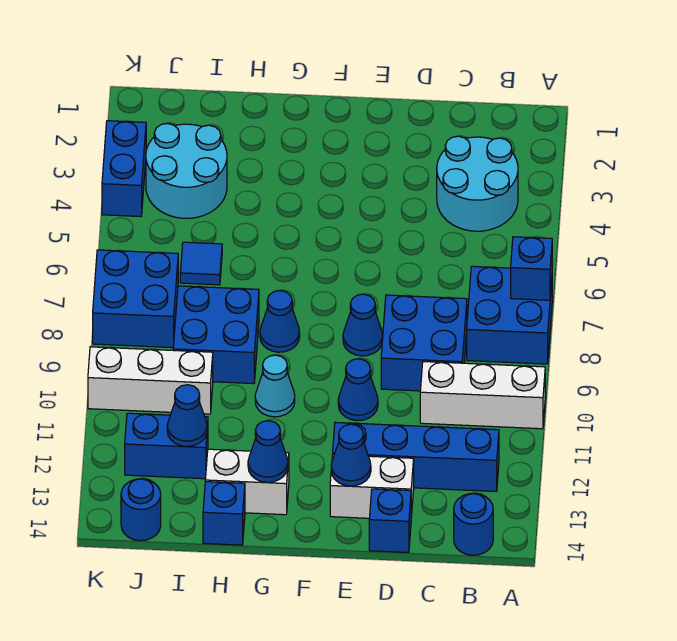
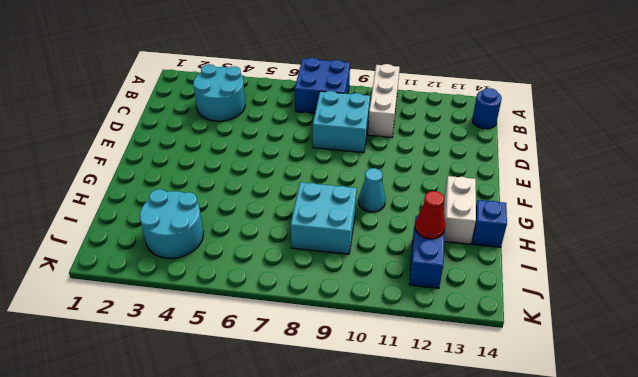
cyan 2x2 brick [313,91,370,153] -> blue 2x2 brick [381,295,467,391]
cyan 2x2 brick [291,182,357,254] -> blue 2x2 brick [173,286,259,384]
red 1x1 cone [415,191,445,239] -> blue 1x1 cone [167,385,207,446]
none -> blue 1x4 brick [333,422,499,492]
none -> white 1x2 brick [330,455,414,518]
none -> blue 1x1 brick [369,489,411,552]

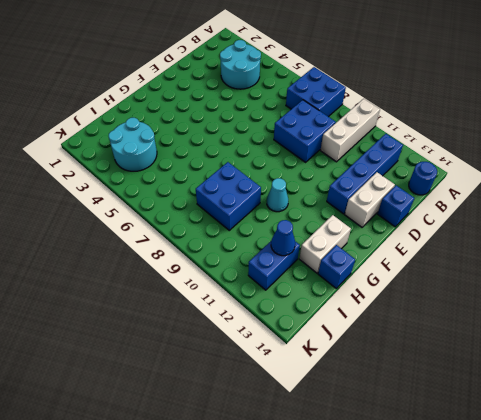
none -> blue 1x1 cone [343,294,383,356]
none -> blue 1x1 cone [338,359,378,421]
none -> blue 1x1 cone [260,291,300,352]

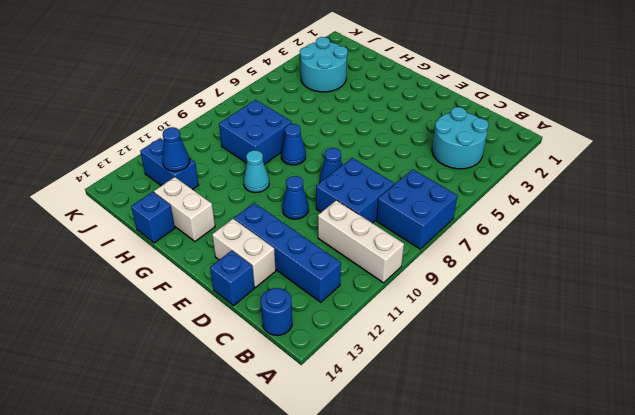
none -> blue 1x1 tile [180,242,222,285]
none -> white 1x3 brick [88,347,213,414]
none -> blue 2x2 brick [93,250,178,348]

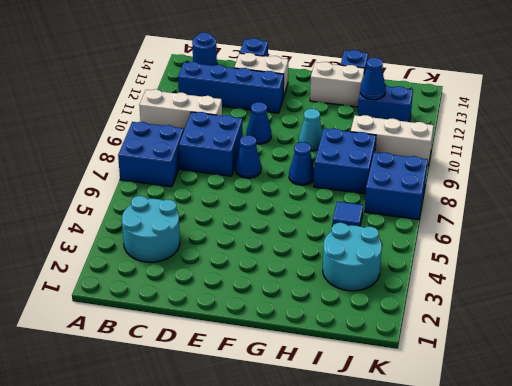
none -> blue 1x1 round brick [121,479,161,541]
none -> blue 1x2 brick [102,121,146,217]
none -> blue 1x1 brick [511,237,552,300]

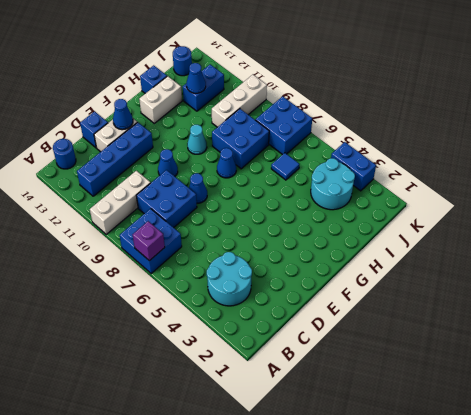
purple 1x1 brick [133,221,165,261] -> blue 1x1 brick [511,237,552,300]
none -> blue 1x1 cone [248,421,288,482]

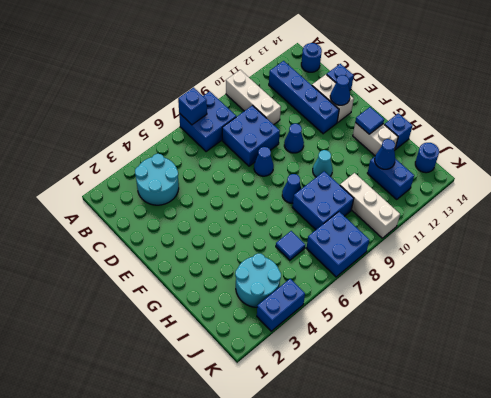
blue 1x1 tile [355,107,384,134] -> blue 1x1 cone [248,421,288,482]

